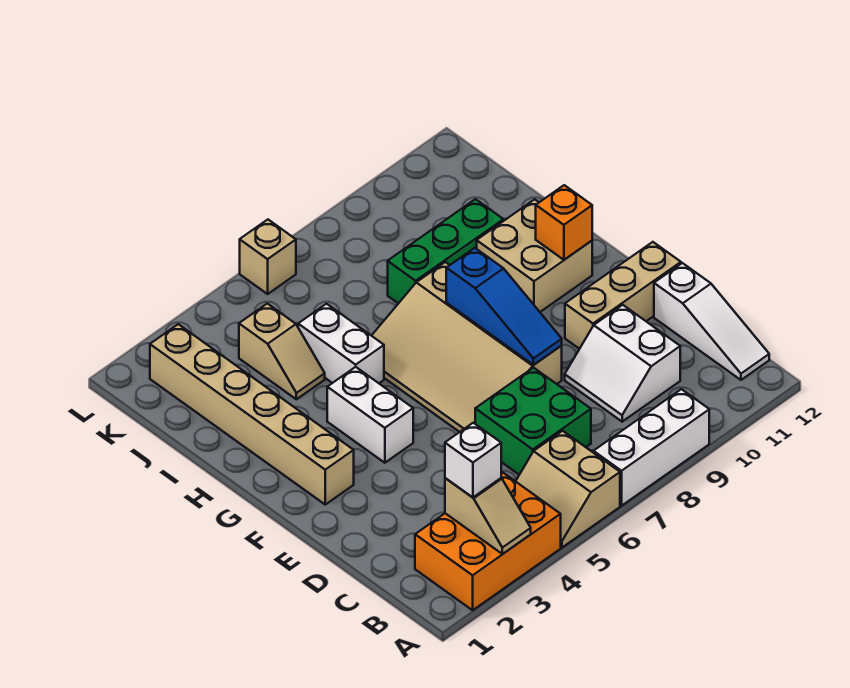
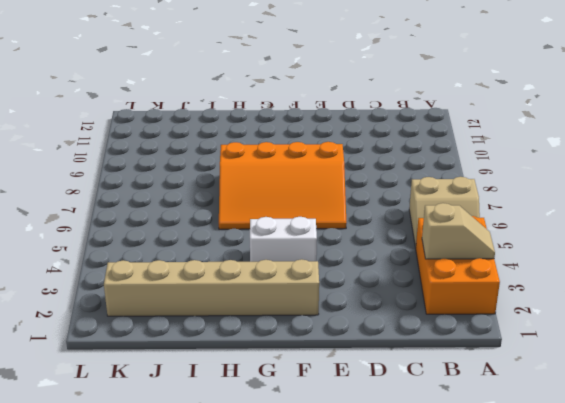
orange 3x4 slope [219,142,347,229] -> tan 3x4 slope [372,262,562,432]
none -> white 1x3 brick [593,389,709,506]
none -> white 1x3 slope [654,263,769,380]
none -> green 2x2 brick [475,368,591,475]

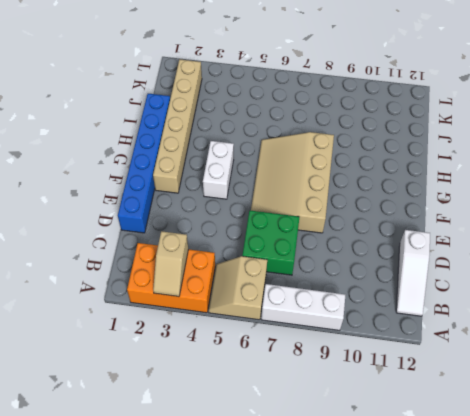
blue 1x6 brick [118,94,170,233] -> none
none -> white 2x2 slope [565,305,680,422]
none -> tan 1x3 brick [565,242,681,349]
none -> tan 2x2 brick [477,199,592,312]

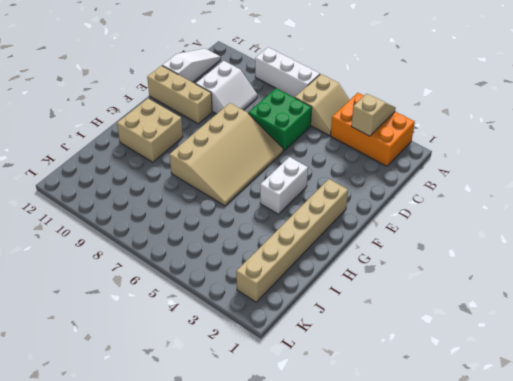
none -> white 1x2 brick [298,304,384,383]
none -> tan 1x2 slope [239,304,325,399]
none -> green 1x3 brick [388,199,504,303]

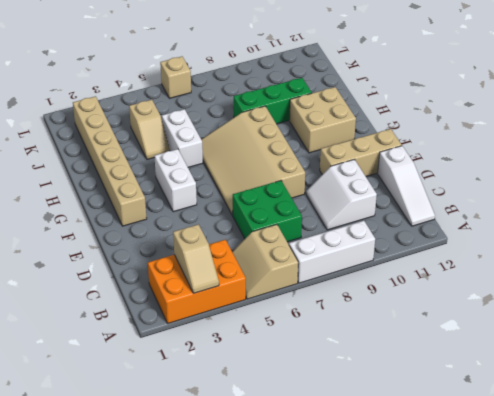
none -> blue 1x3 slope [446,248,562,365]
none -> orange 1x1 brick [536,185,592,260]
none -> white 1x1 brick [445,423,501,497]

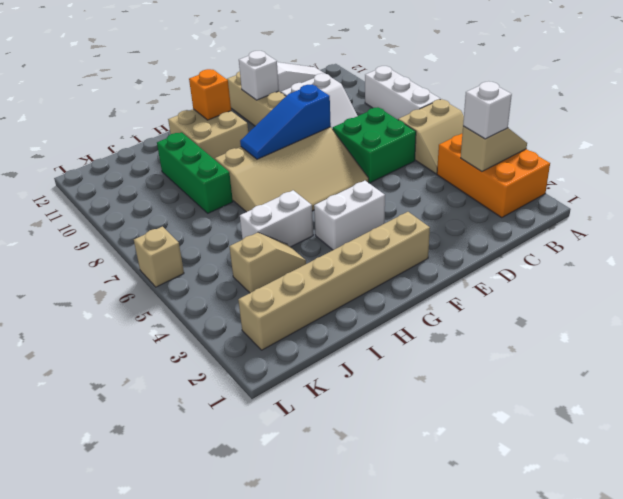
blue 1x3 slope [240,85,331,159] -> blue 1x3 slope turned to [446,248,562,365]
white 1x1 brick [239,51,279,100] -> none

